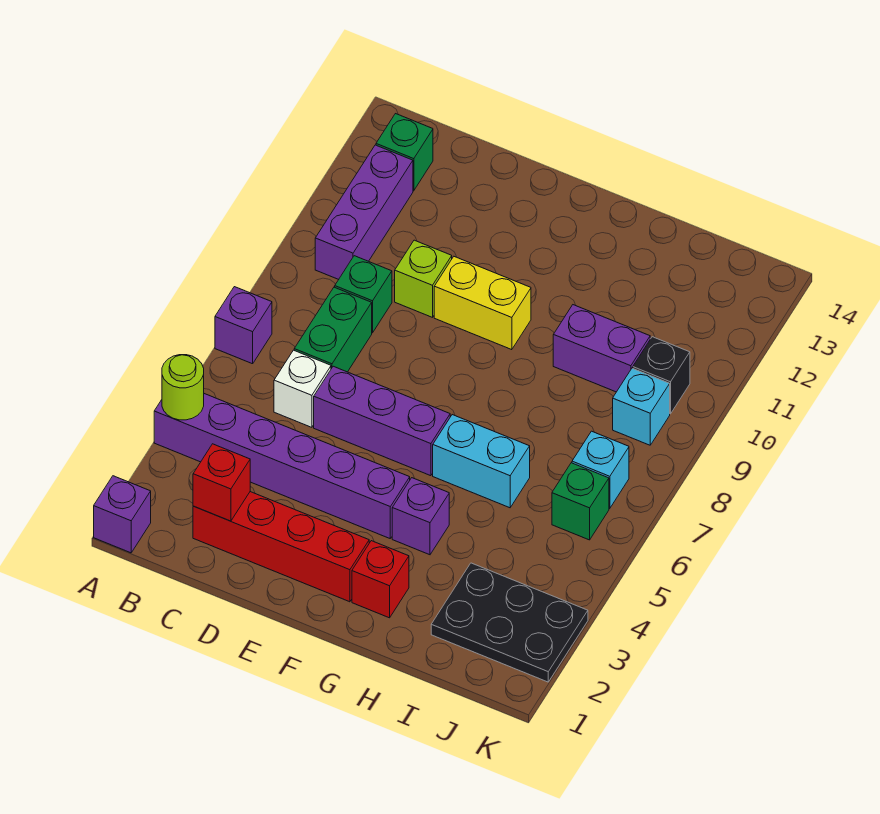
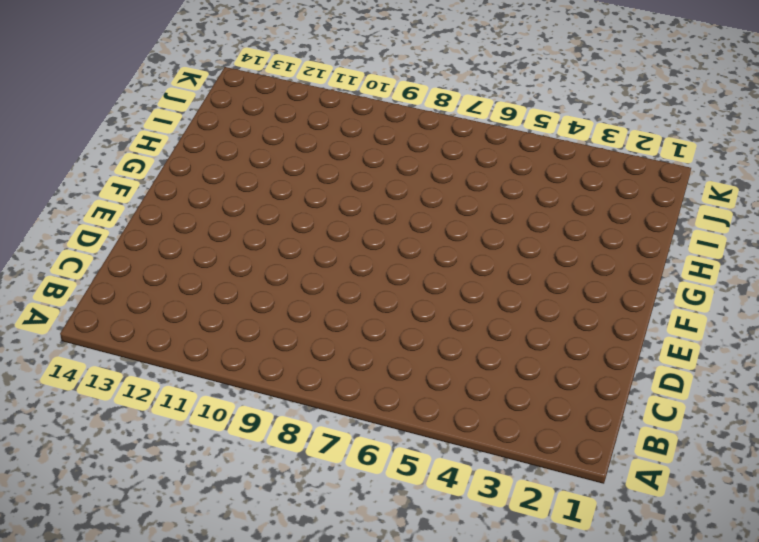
none -> purple 1x1 brick [94,476,151,553]
none -> purple 1x6 brick [154,394,410,538]
none -> purple 1x1 brick [215,287,272,364]

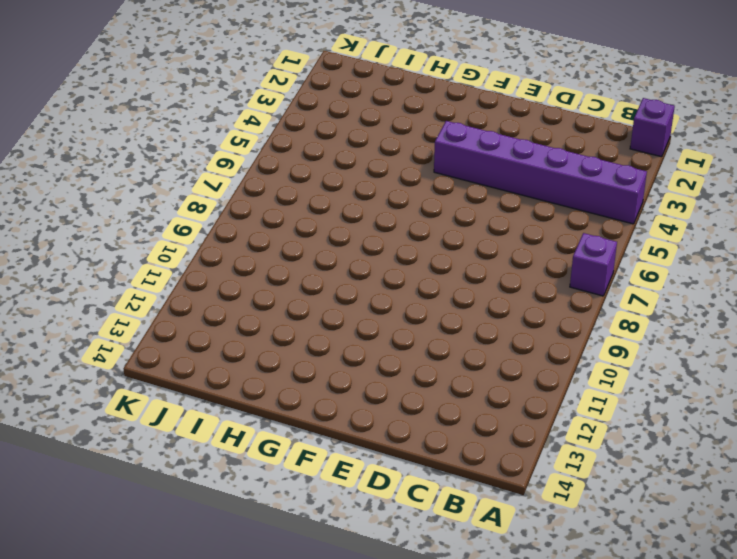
none -> purple 1x3 brick [315,145,413,280]
none -> green 1x1 brick [376,114,433,191]
none -> red 1x4 brick [193,492,369,602]

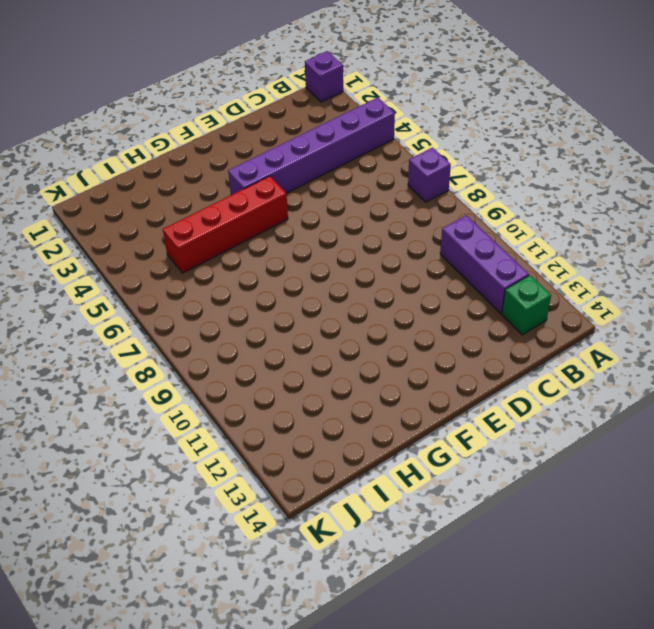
red 1x4 brick [163,176,288,273] -> red 1x4 brick moved to [193,492,369,602]
none -> white 1x1 brick [274,350,331,427]
none -> green 1x2 brick [294,287,372,372]
none -> green 1x1 brick [335,256,392,333]

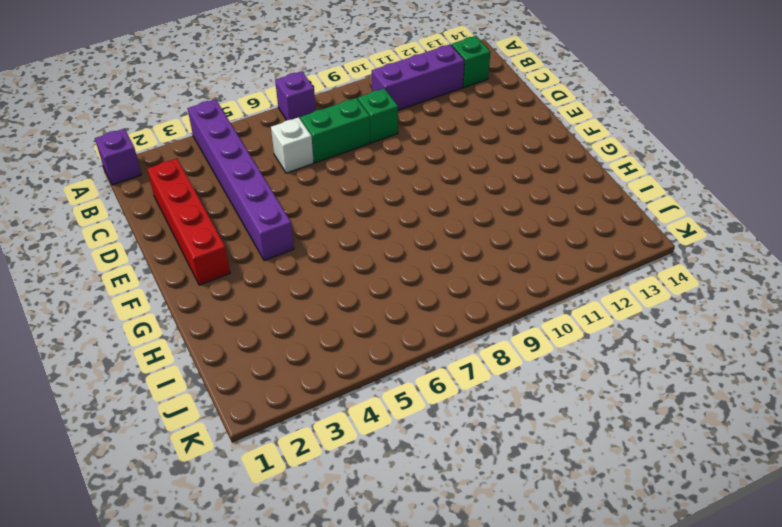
none -> purple 1x3 brick [314,366,450,476]
none -> lime 1x1 brick [395,240,452,317]
none -> yellow 1x2 brick [434,257,531,350]

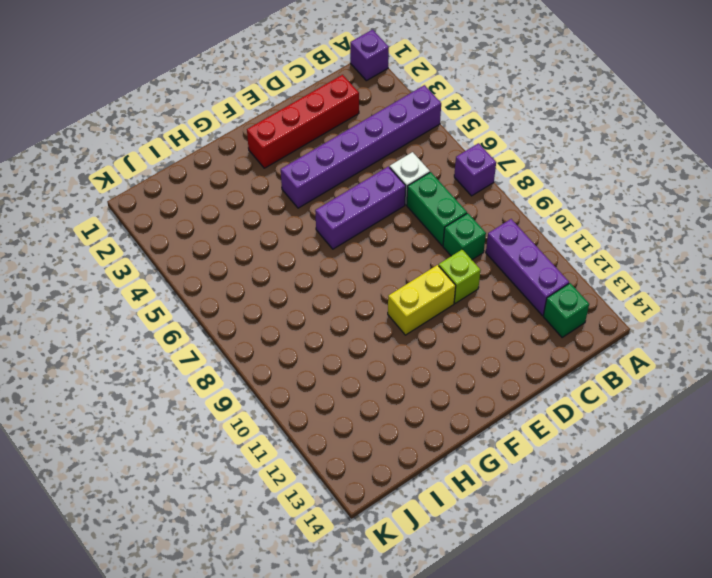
none -> red 1x1 brick [352,541,409,618]
none -> purple 1x1 brick [392,478,449,555]
none -> cyan 1x2 brick [433,415,530,508]

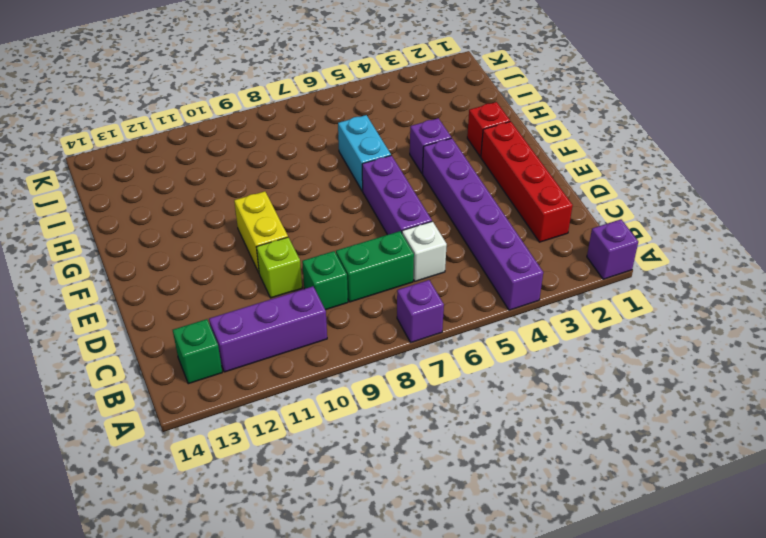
none -> purple 1x2 brick [553,305,650,392]
none -> black 2x3 plate [431,563,588,682]
none -> green 1x1 brick [552,463,609,540]

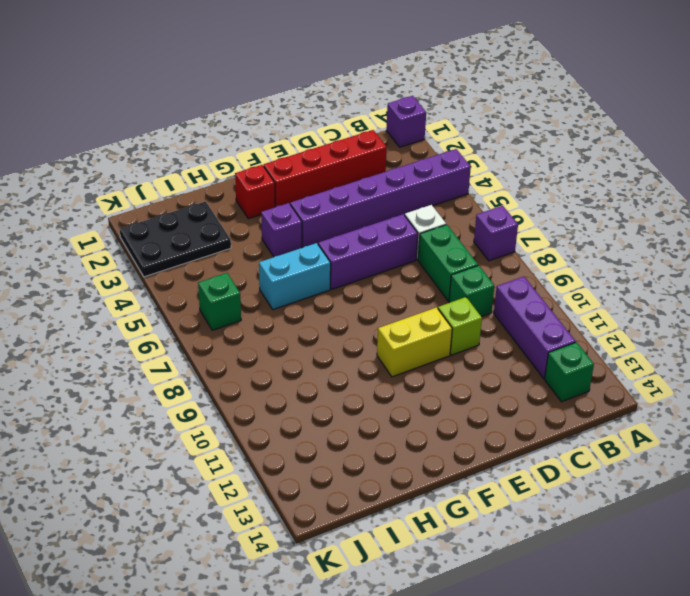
none -> purple 1x2 brick [553,305,650,392]
none -> cyan 1x1 brick [572,431,629,508]
none -> cyan 1x1 brick [613,368,670,445]

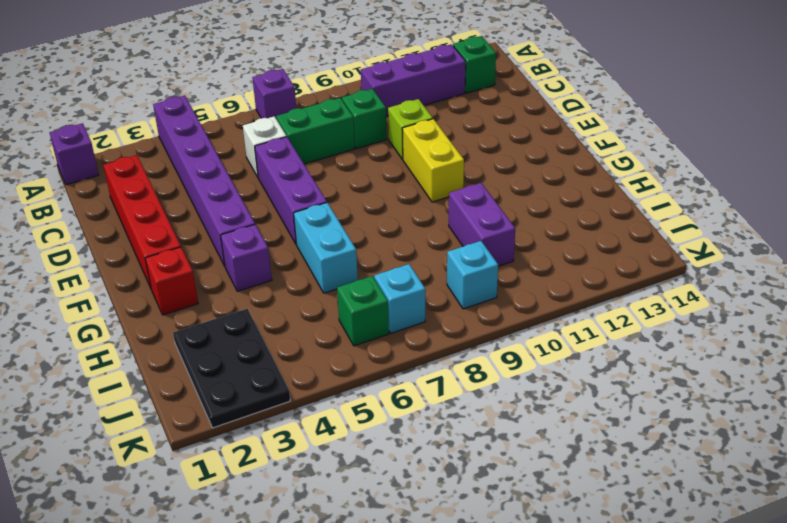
none -> black 1x1 brick [633,337,690,414]
none -> lime 1x1 round brick [162,355,204,420]
none -> red 1x1 brick [193,444,250,521]

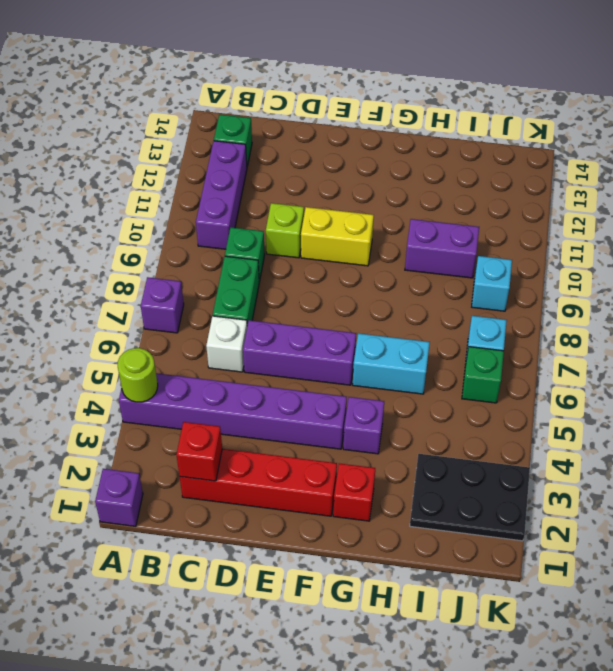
none -> black 1x1 brick [633,337,690,414]

